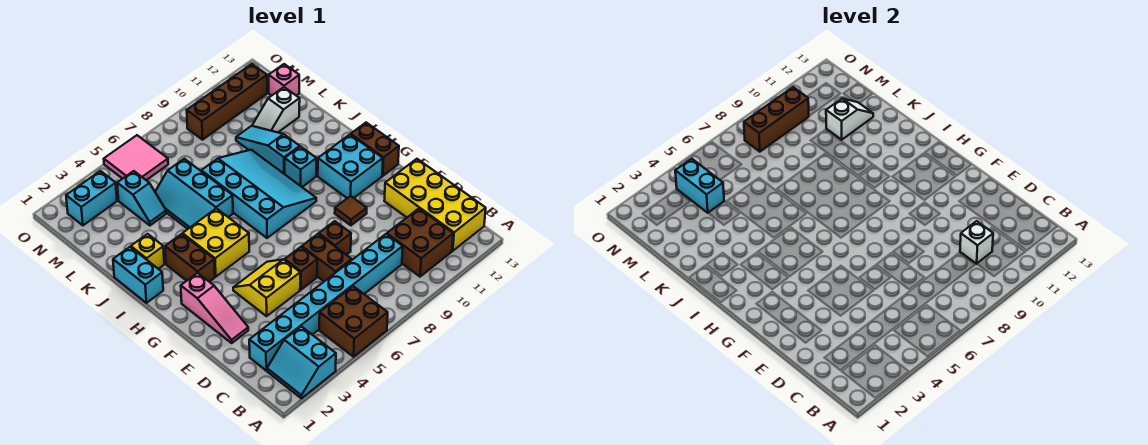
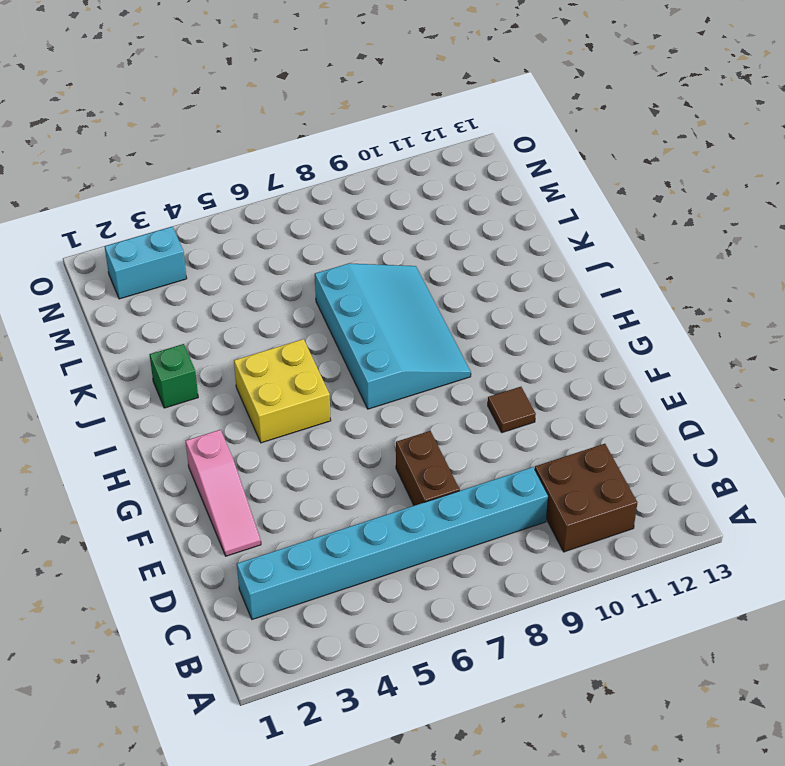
green 1x1 brick [150,344,198,408] -> yellow 1x1 brick [131,234,164,269]
none -> cyan 2x2 slope [267,326,336,398]
none -> brown 2x2 brick [319,286,388,357]
none -> yellow 2x4 brick [384,159,486,251]
none -> yellow 2x2 slope [233,259,300,316]

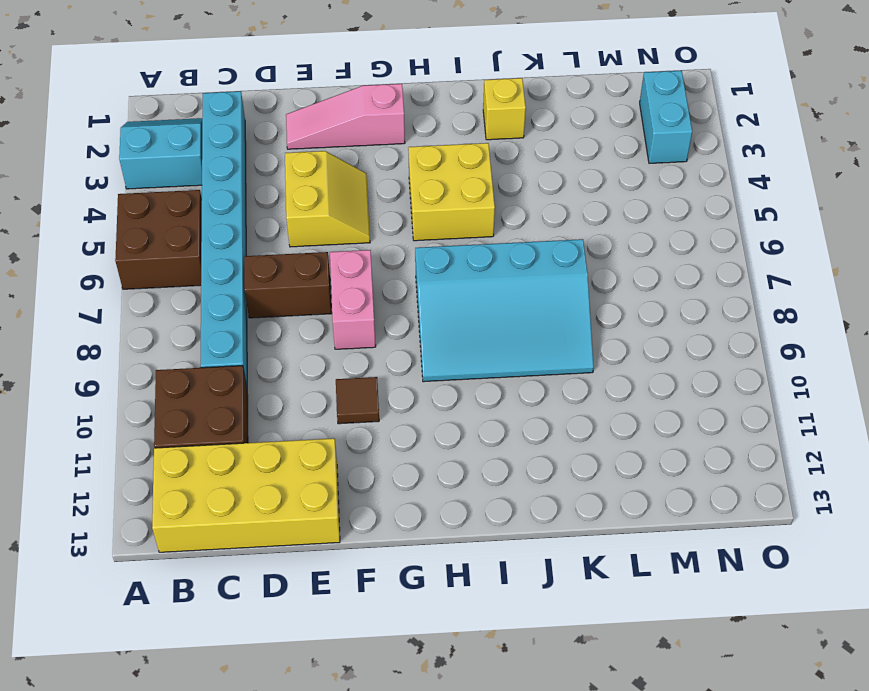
pink 1x2 brick [330,250,376,349] -> none
none -> brown 1x1 brick [285,247,317,290]
none -> brown 1x1 brick [319,221,351,255]
none -> cyan 2x2 brick [318,135,383,198]
none -> brown 1x2 brick [351,123,399,176]

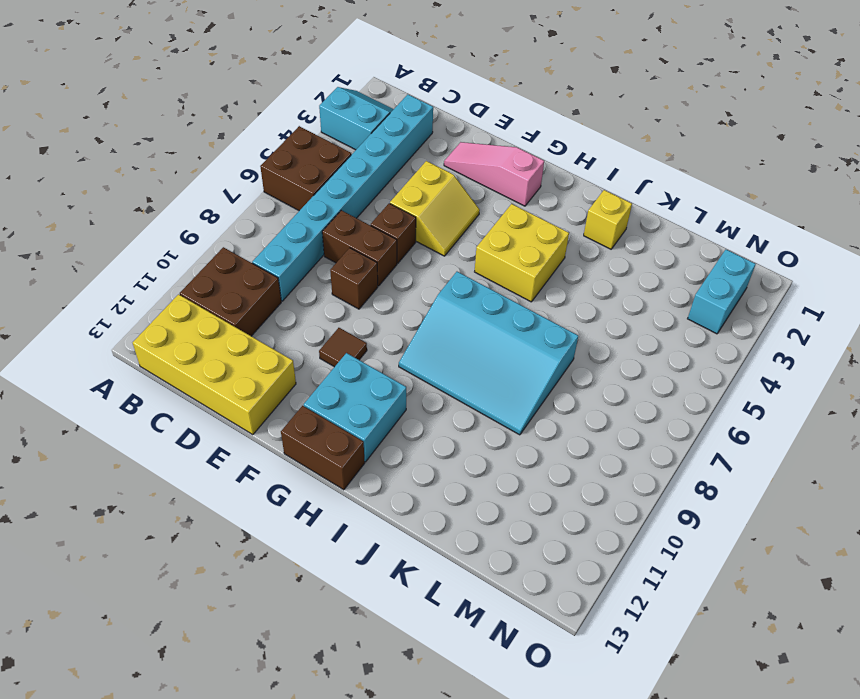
none -> brown 1x2 brick [165,234,215,282]
none -> cyan 1x2 brick [113,247,163,303]
none -> cyan 1x1 brick [285,147,316,187]
none -> cyan 2x3 slope [155,159,233,229]

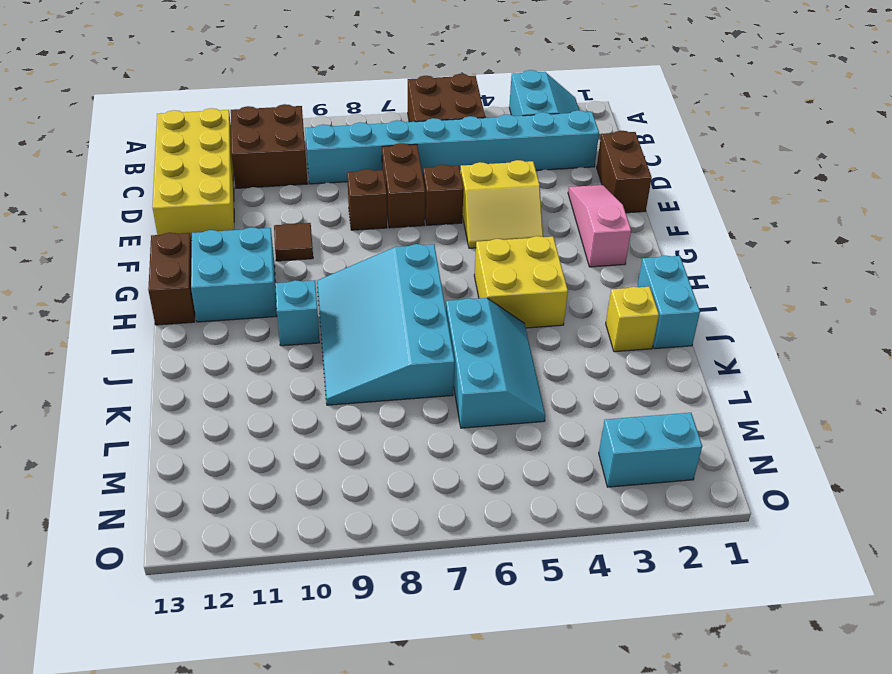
brown 1x2 brick [597,131,652,213] -> brown 1x2 brick moved to [165,234,215,282]
none -> cyan 1x3 slope [236,126,300,174]
none -> cyan 1x2 slope [117,171,166,225]
none -> white 1x2 slope [252,87,300,132]
none -> pink 1x1 brick [269,64,299,96]

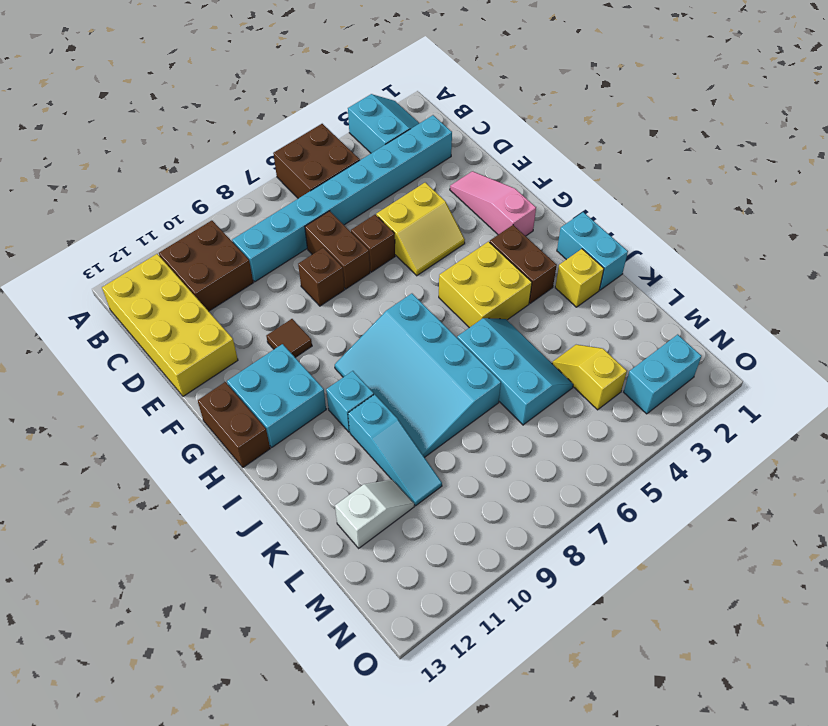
yellow 1x2 slope [552,345,627,410] -> cyan 1x2 slope [117,171,166,225]
none -> pink 1x1 brick [269,64,299,96]
none -> pink 2x2 tile [104,135,168,180]
none -> brown 1x4 brick [187,64,267,140]
none -> white 1x1 brick [960,221,993,264]

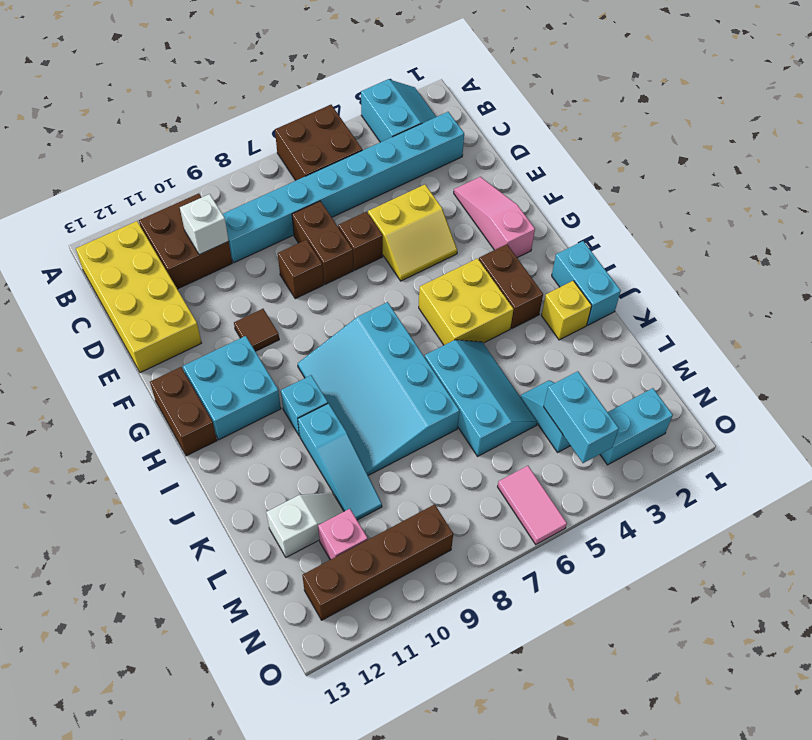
pink 1x1 brick [318,509,368,560] -> pink 1x1 brick moved to [269,64,299,96]
pink 1x2 tile [498,466,567,544] -> pink 2x2 tile [104,135,168,180]
none -> white 1x2 slope [826,99,873,140]
none -> brown 1x3 brick [744,87,809,152]

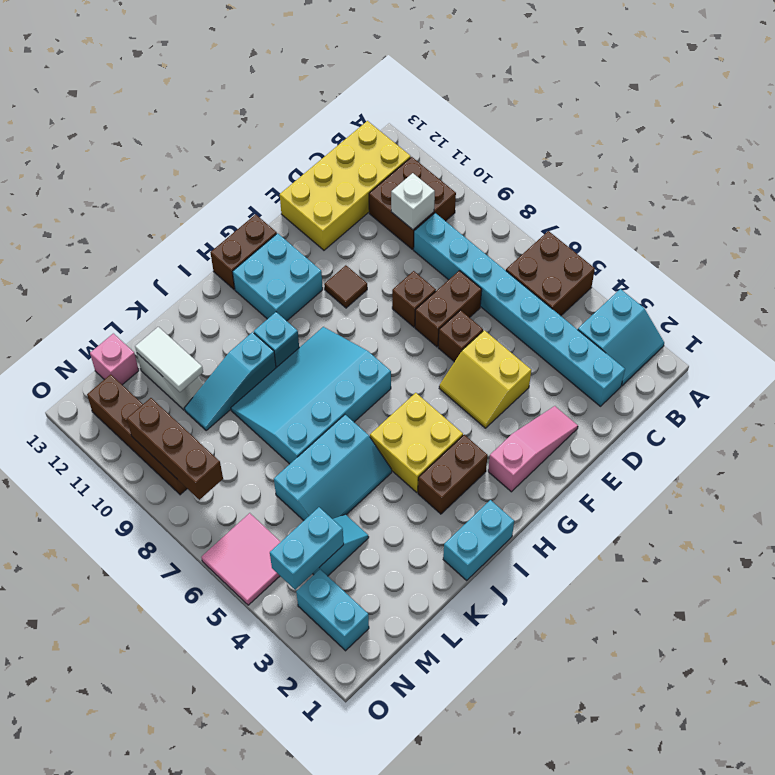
white 1x2 tile [135,327,203,392] -> white 1x2 slope [826,99,873,140]
none -> yellow 1x1 brick [131,234,164,269]

